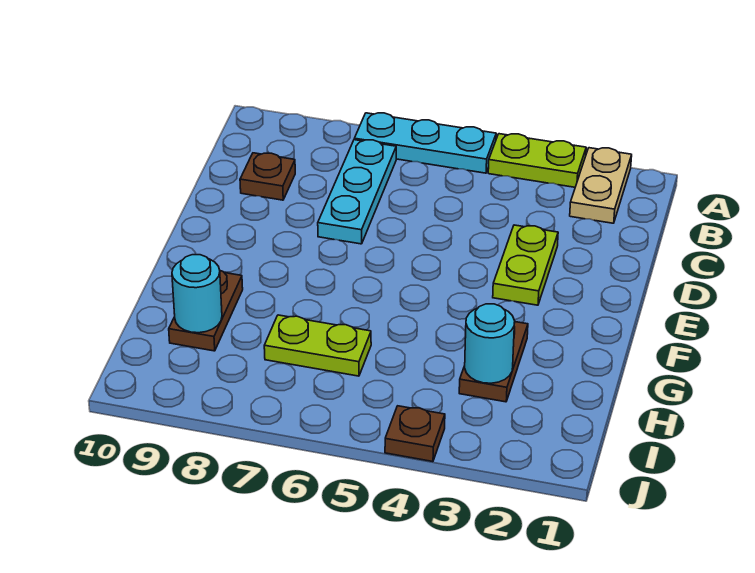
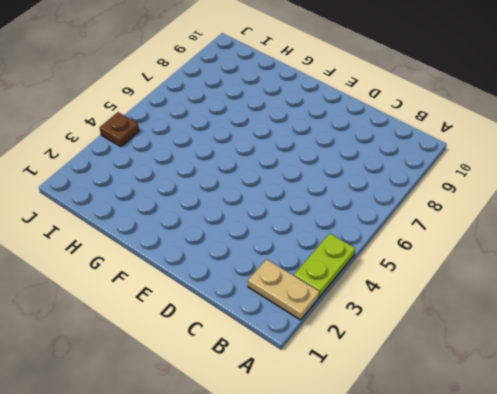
none -> cyan 1x3 plate [354,113,496,173]
none -> cyan 1x3 plate [318,140,396,244]
none -> brown 1x1 plate [240,153,295,200]

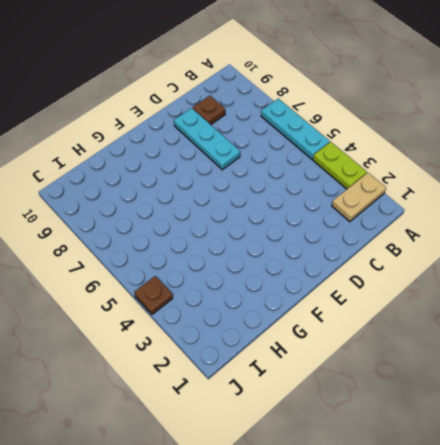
cyan 1x3 plate [174,108,240,170] -> cyan 1x3 plate turned to [318,140,396,244]
none -> lime 1x2 plate [493,225,558,305]
none -> brown 1x2 plate [459,322,528,402]
none -> brown 1x2 plate [169,271,243,351]

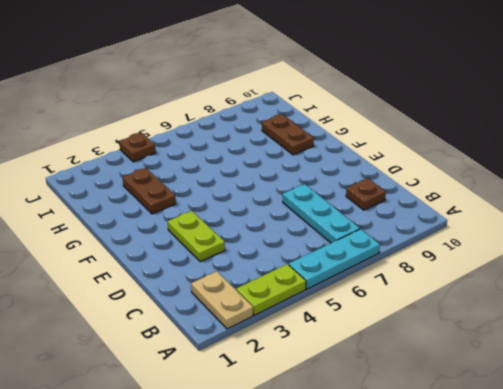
none -> lime 1x2 plate [264,315,371,376]
none -> cyan 1x1 round brick [465,304,515,383]
none -> cyan 1x1 round brick [172,254,222,333]

